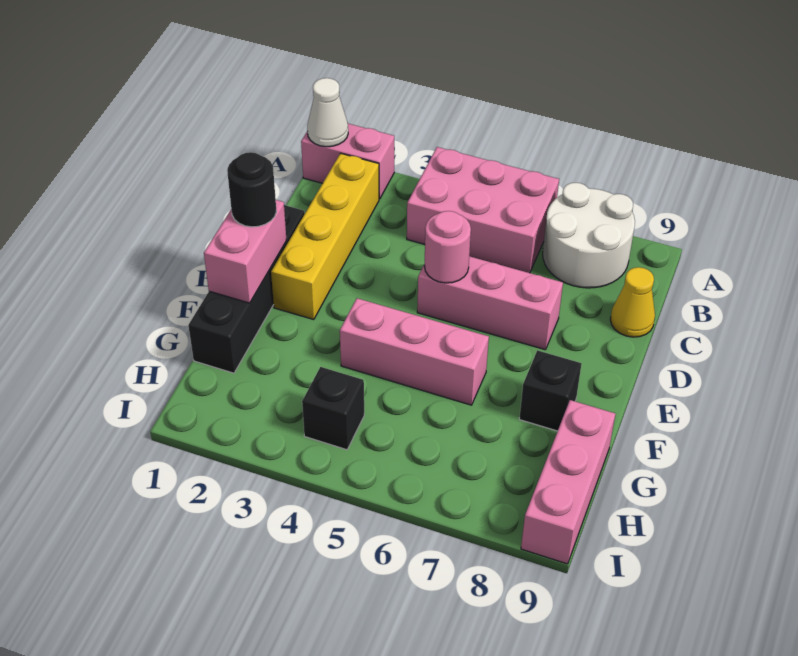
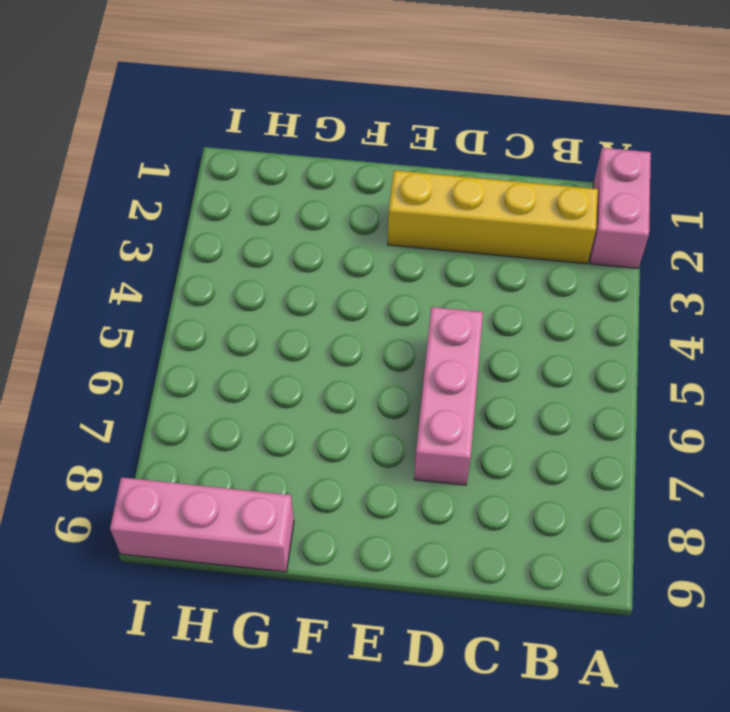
none -> pink 2x3 brick [407,147,559,273]
none -> white 2x2 round brick [543,183,635,288]
none -> yellow 1x1 cone [610,267,655,337]

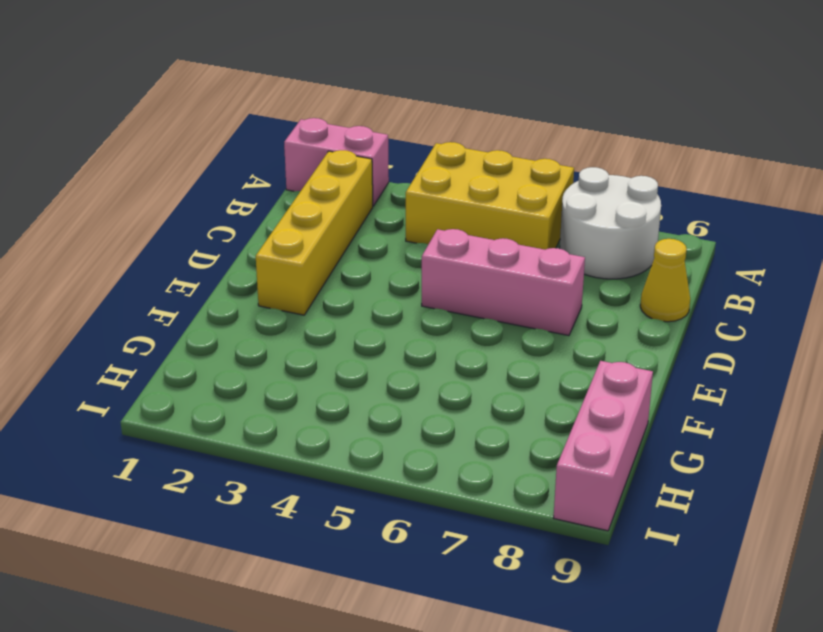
yellow 2x3 brick [406,142,574,250] -> pink 2x3 brick [407,147,559,273]
none -> black 1x4 brick [188,205,305,373]
none -> pink 1x3 brick [340,298,489,405]
none -> black 1x1 brick [519,350,582,431]

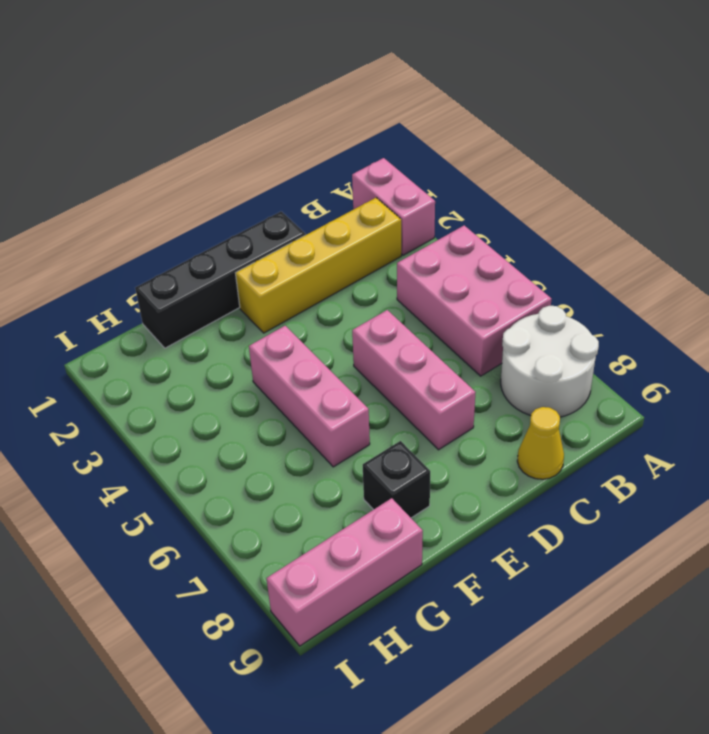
none -> black 1x1 brick [302,367,364,450]
none -> white 1x1 cone [307,78,348,147]
none -> pink 1x1 round brick [424,211,471,283]

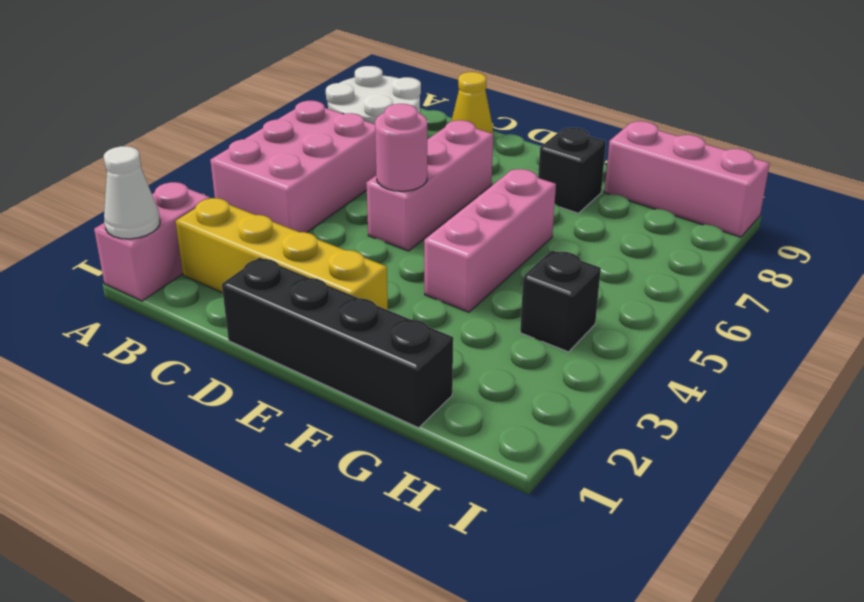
none -> pink 1x2 brick [204,200,287,303]
none -> black 1x1 round brick [227,152,277,227]

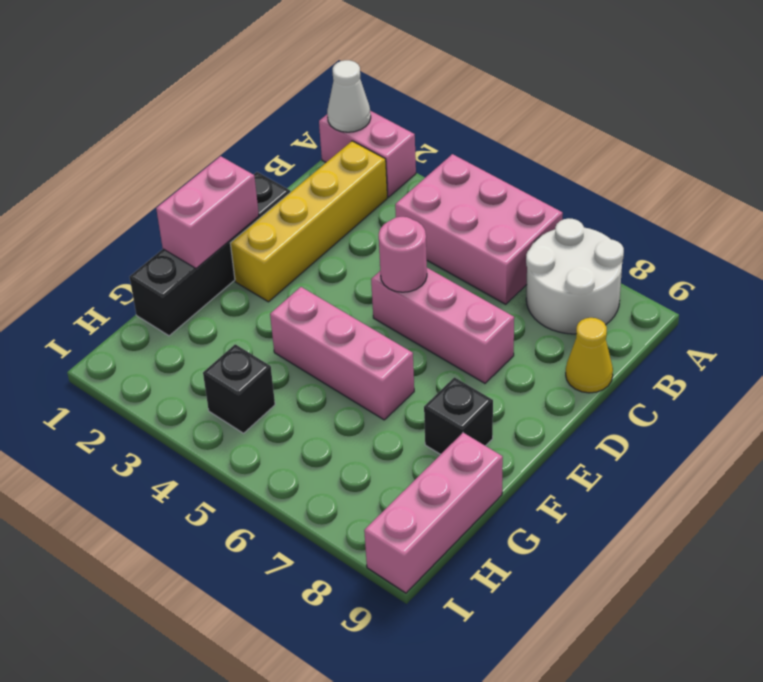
none -> black 1x1 round brick [227,152,277,227]

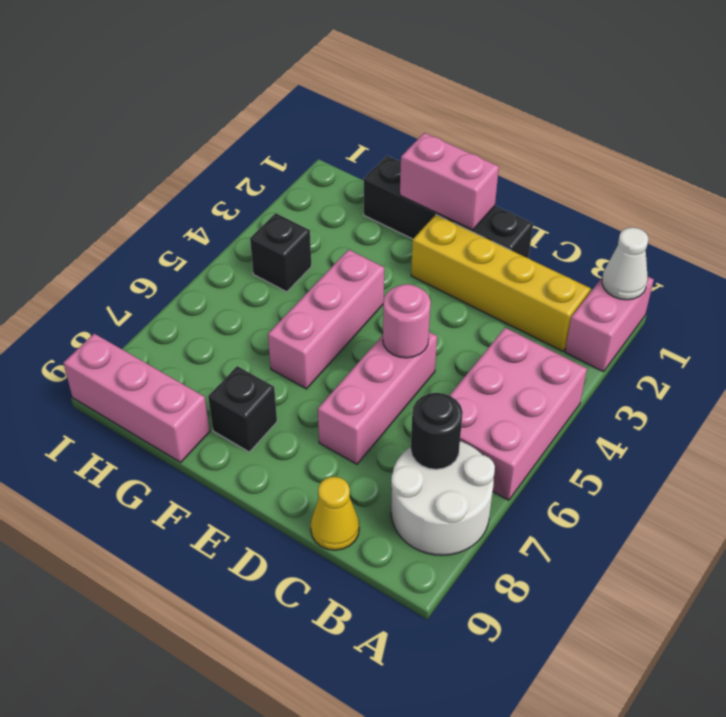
black 1x1 round brick [411,393,463,469] -> black 1x1 round brick moved to [227,152,277,227]

